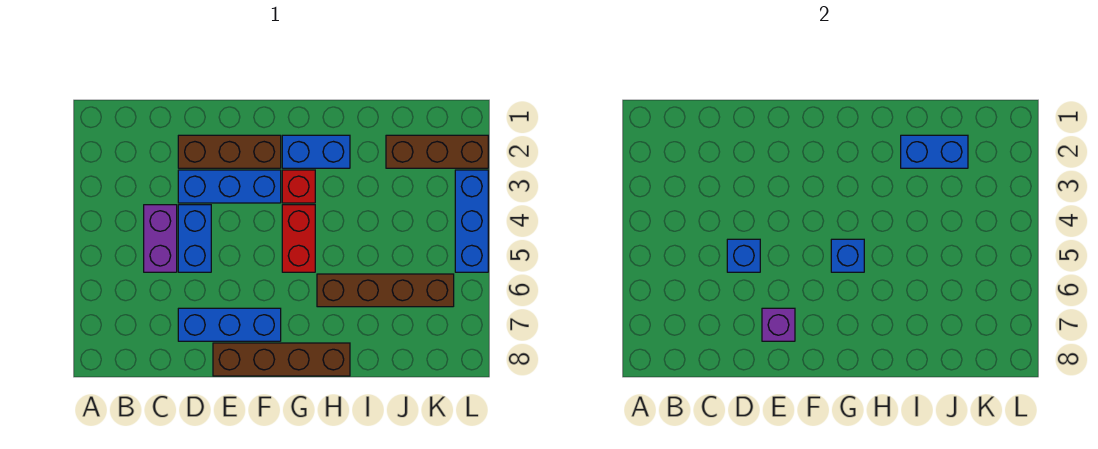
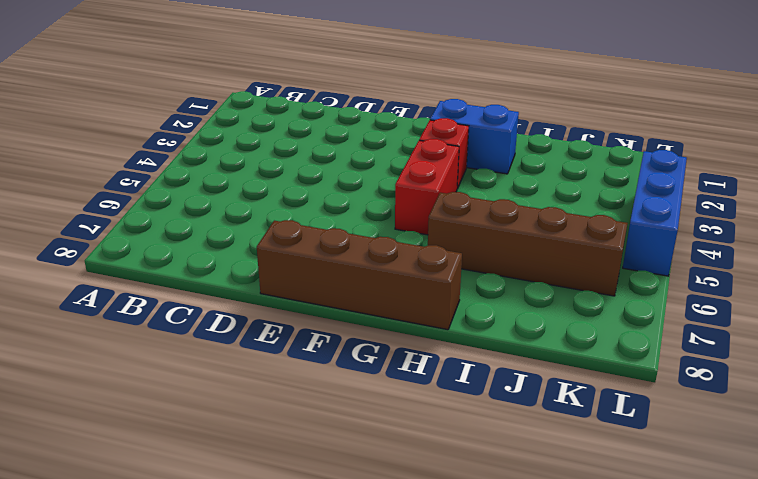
none -> purple 1x2 brick [144,205,177,272]
none -> brown 1x3 brick [178,135,281,168]
none -> blue 1x3 brick [178,170,281,203]

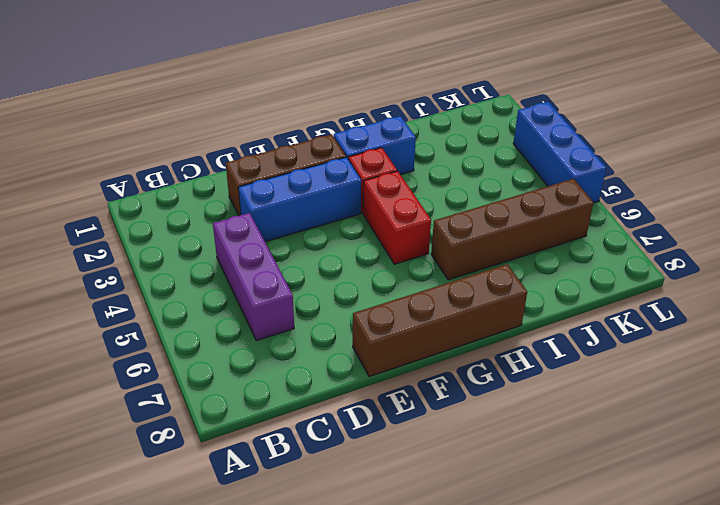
purple 1x3 brick [213,213,294,341] -> purple 1x2 brick [144,205,177,272]
none -> blue 1x2 brick [178,205,211,272]
none -> blue 1x3 brick [178,308,281,341]
none -> brown 1x3 brick [386,135,488,168]

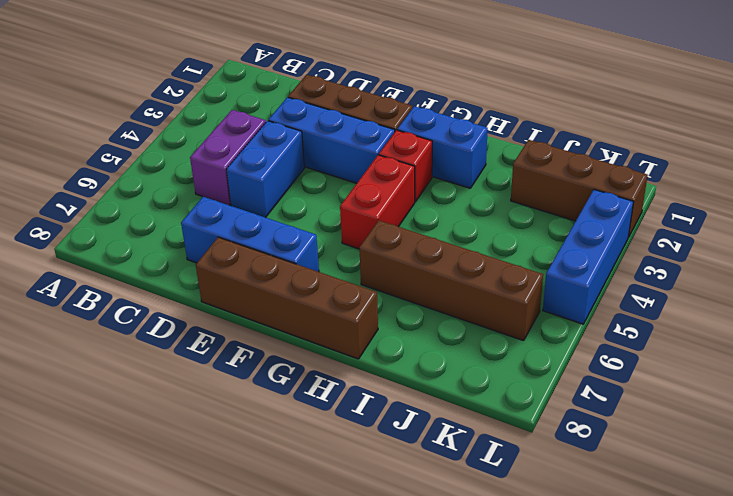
none -> blue 1x1 brick [727,239,760,272]
none -> purple 1x1 brick [762,308,795,341]
none -> blue 1x1 brick [831,239,864,272]

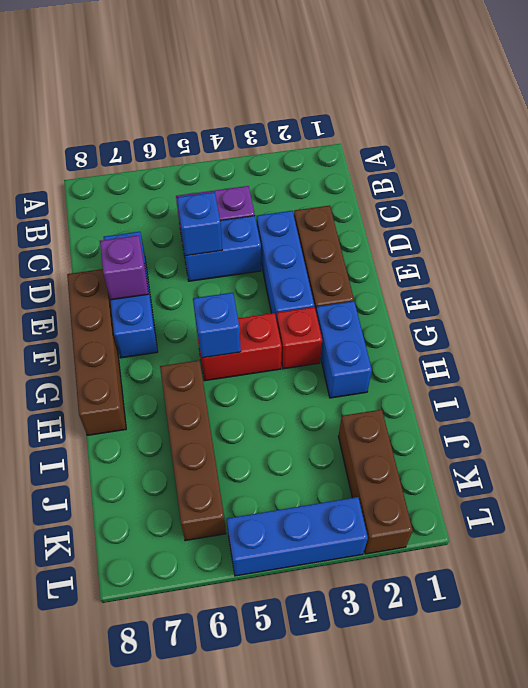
none -> blue 1x2 brick [901,135,968,168]

